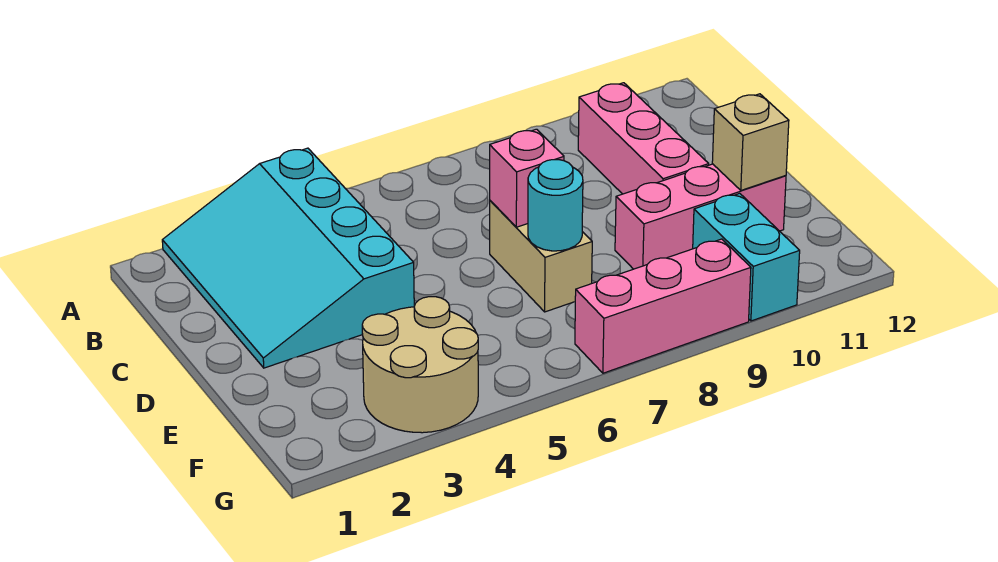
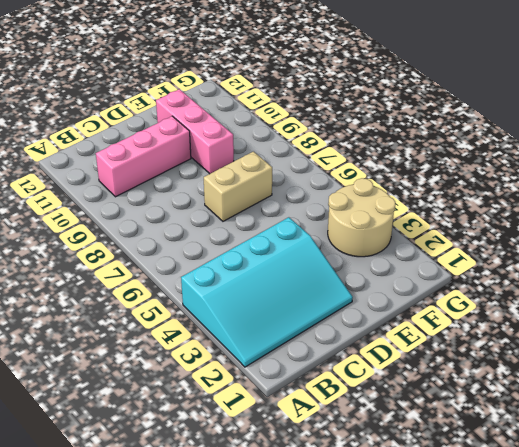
none -> cyan 1x2 brick [693,193,800,321]
none -> pink 1x3 brick [575,239,751,373]

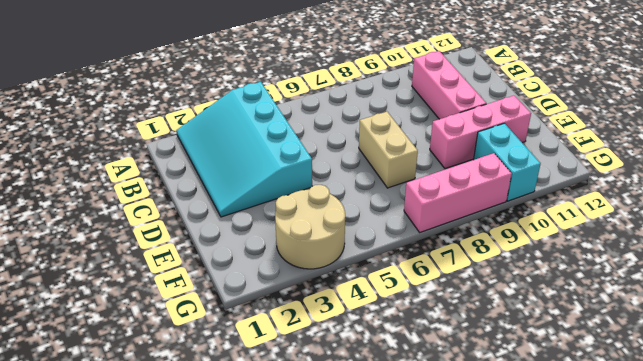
none -> pink 1x1 brick [490,129,564,227]
none -> cyan 1x1 round brick [528,160,583,251]

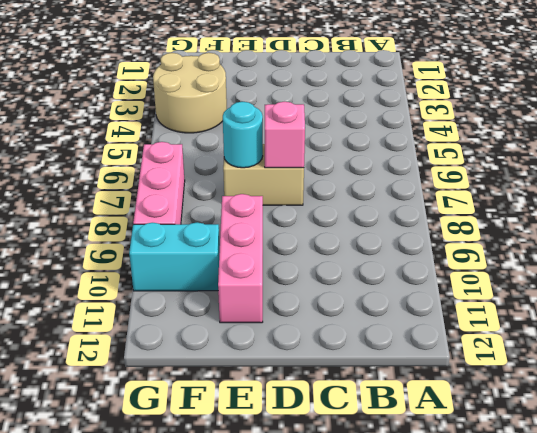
none -> cyan 3x4 slope [162,148,414,368]
none -> pink 1x3 brick [578,83,709,194]

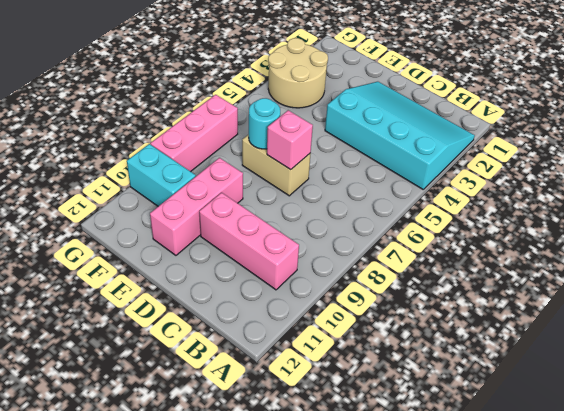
none -> tan 1x1 brick [712,94,789,190]

